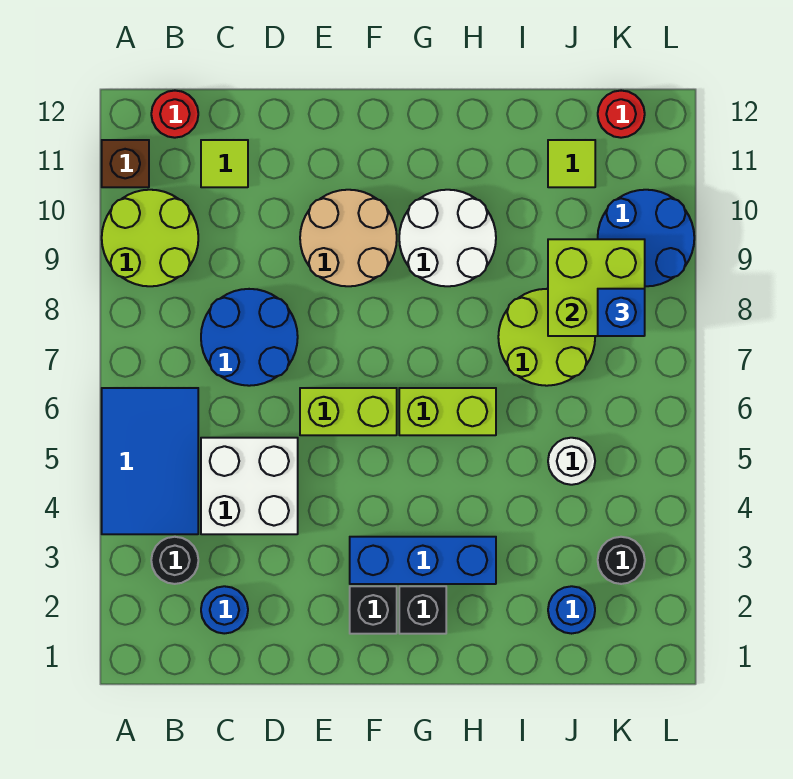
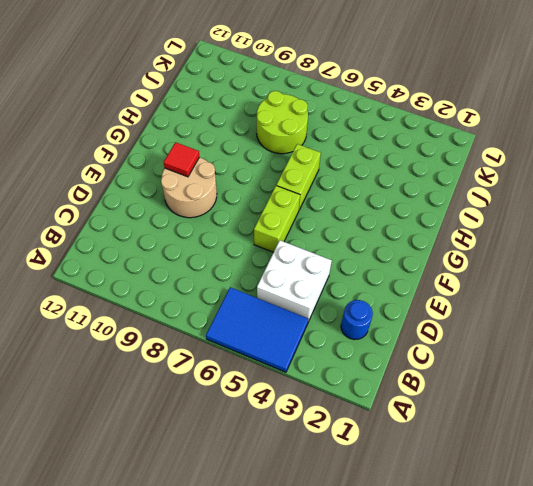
red 1x1 tile [164,142,199,177] -> none
none -> lime 2x2 round brick [102,190,198,286]
none -> brown 1x1 brick [102,140,149,187]
none -> black 1x1 round brick [151,537,198,584]

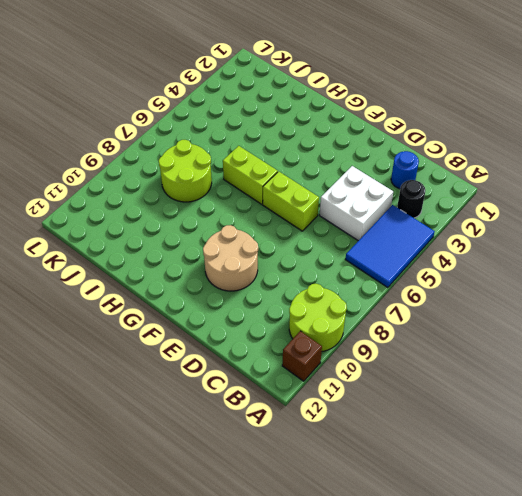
none -> red 1x1 round brick [151,91,198,138]
none -> blue 2x2 round brick [201,289,298,386]
none -> lime 1x1 tile [201,140,248,187]

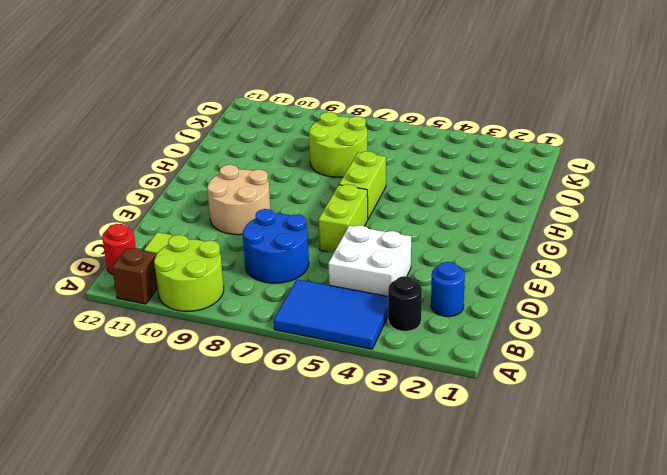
none -> black 1x1 brick [350,586,397,634]
none -> blue 1x3 brick [350,537,496,584]
none -> black 1x1 brick [399,586,446,634]

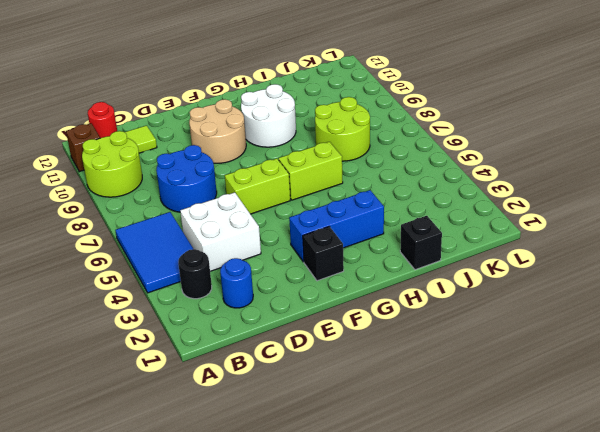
black 1x1 brick [400,216,442,270] -> black 1x1 brick moved to [399,586,446,634]
none -> blue 1x1 round brick [548,586,595,634]
none -> white 1x1 round brick [548,438,595,485]
none -> lime 1x1 tile [548,140,595,187]

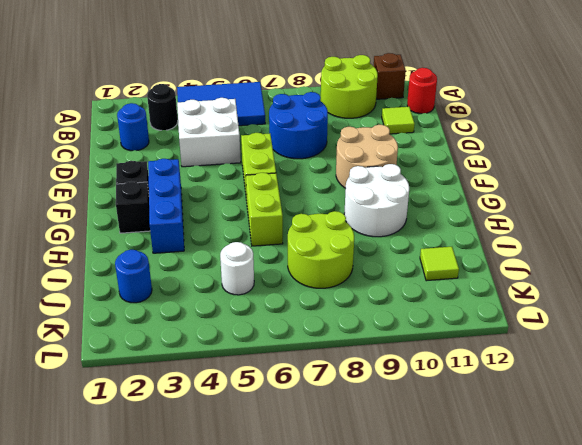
none -> black 1x1 round brick [598,537,645,584]
none -> blue 2x2 round brick [598,190,694,286]
none -> red 1x1 round brick [598,91,645,138]

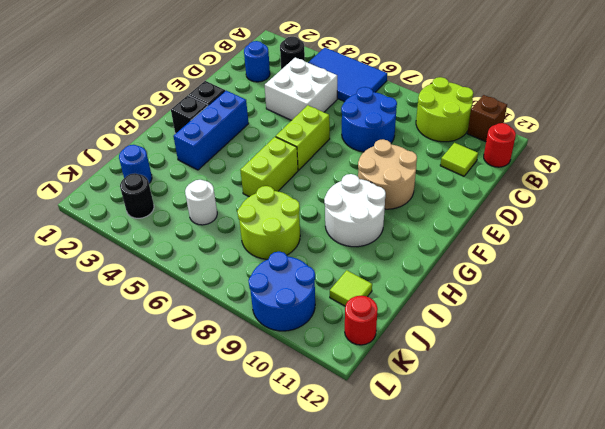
none -> lime 2x2 brick [548,239,645,336]
none -> blue 1x1 brick [598,289,645,336]

